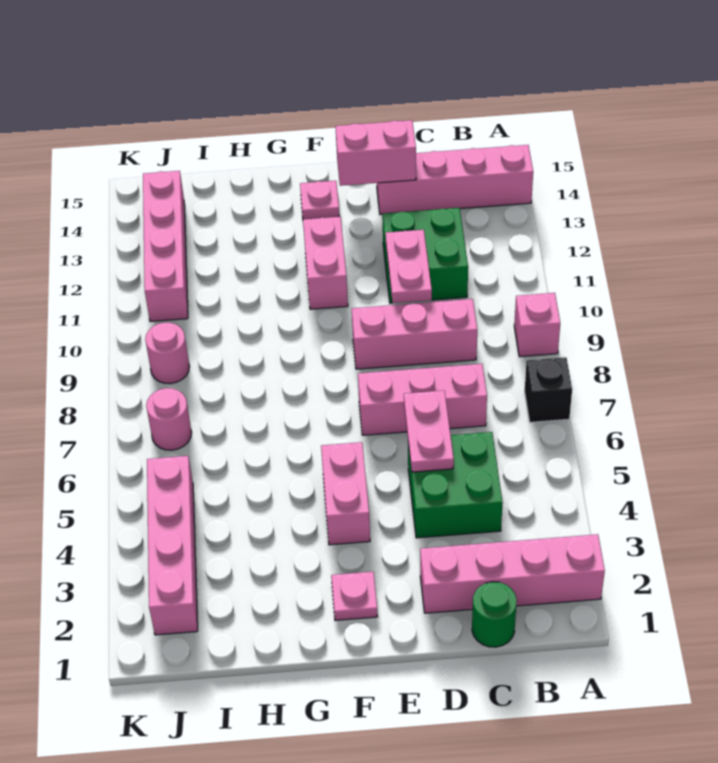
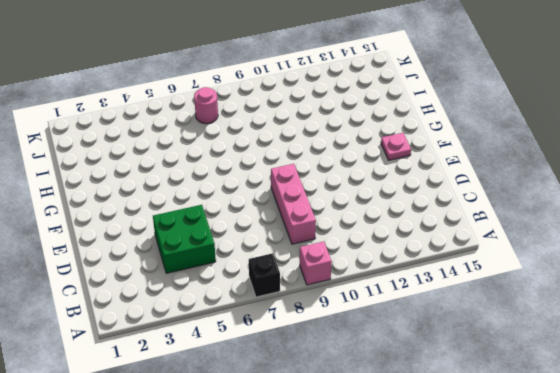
none -> pink 1x4 brick [420,534,605,613]
none -> pink 1x4 brick [377,145,533,215]
none -> green 1x1 round brick [472,582,517,647]

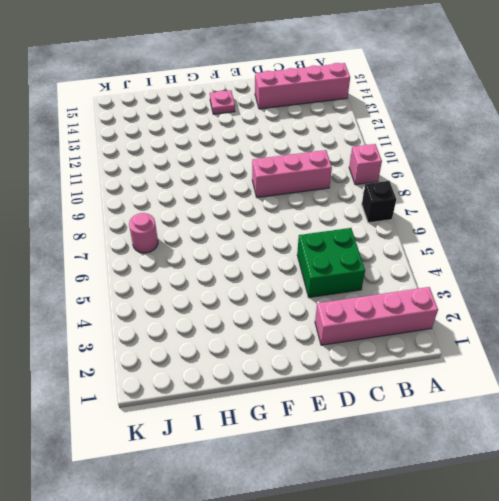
none -> green 1x1 round brick [472,582,517,647]
none -> pink 1x3 brick [358,364,487,435]
none -> green 2x2 brick [382,208,468,303]

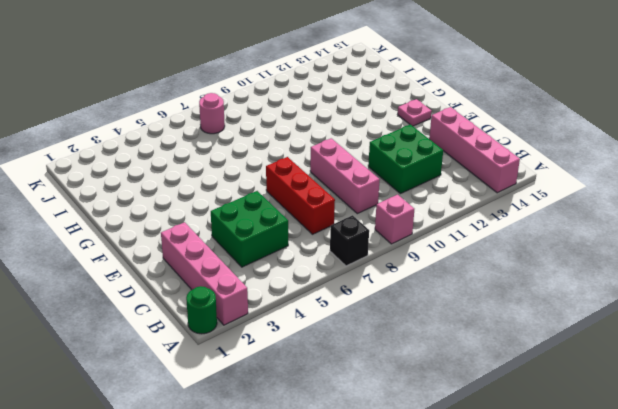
green 1x1 round brick [186,286,217,334] -> green 1x1 round brick moved to [472,582,517,647]
red 1x3 brick [266,157,335,234] -> pink 1x3 brick [358,364,487,435]
none -> pink 1x1 plate [331,572,378,620]
none -> pink 1x2 brick [321,442,370,545]
none -> pink 1x2 brick [303,217,348,309]

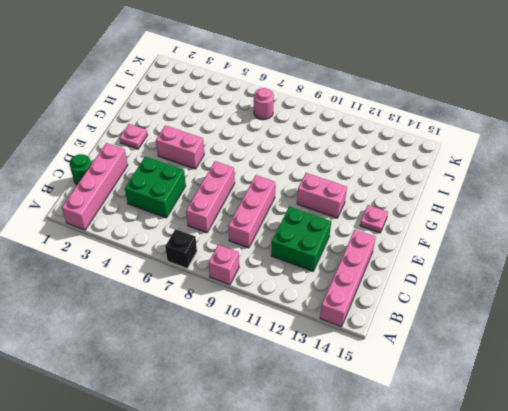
none -> pink 1x4 brick [147,456,198,635]
none -> pink 1x1 round brick [145,323,190,384]
none -> pink 1x4 brick [143,171,188,322]

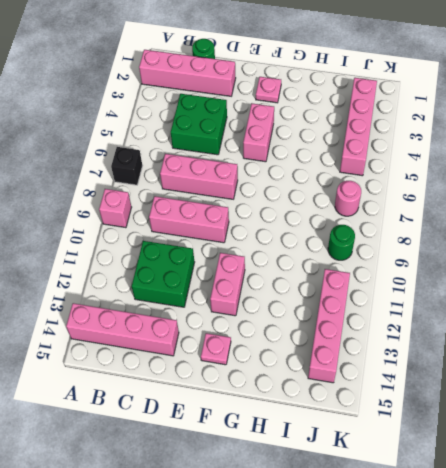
green 1x1 round brick [328,225,355,260] -> pink 1x1 round brick [145,323,190,384]
none -> pink 1x2 plate [404,390,454,472]
none -> pink 1x2 plate [385,230,432,303]
none -> pink 1x2 brick [335,120,416,186]

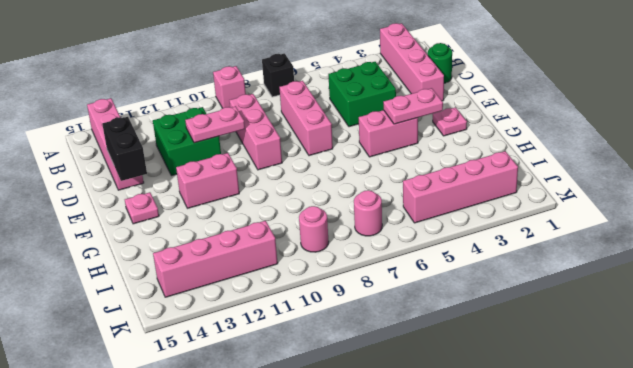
black 1x2 brick [102,117,147,181] -> pink 1x2 brick [335,120,416,186]
pink 1x2 plate [383,88,443,124] -> pink 1x2 plate moved to [404,390,454,472]

